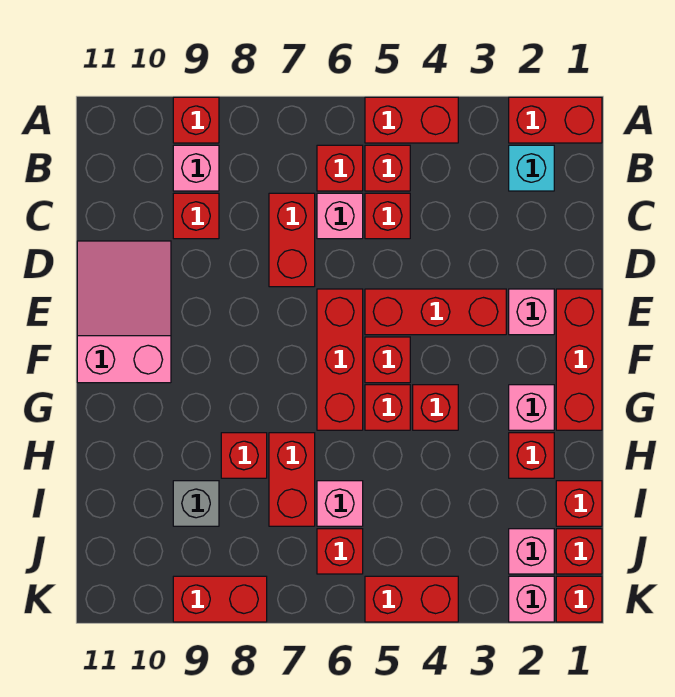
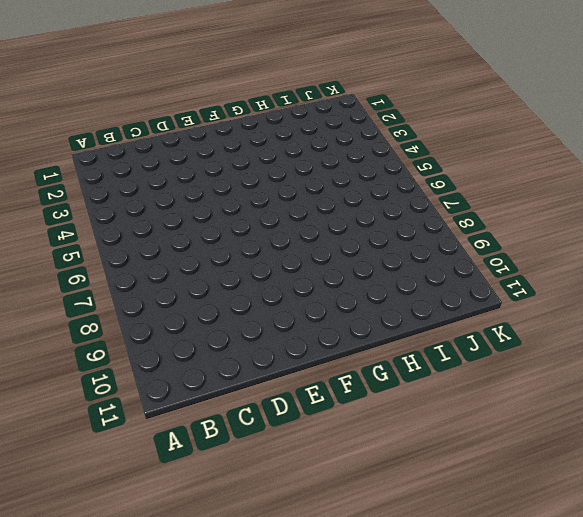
none -> red 1x2 brick [509,97,602,143]
none -> red 1x2 brick [365,97,458,143]
none -> red 1x1 brick [173,97,219,143]
none -> cyan 1x1 brick [509,145,554,191]

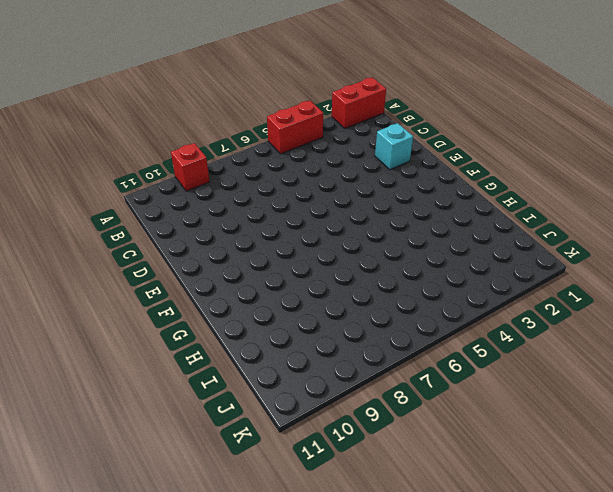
cyan 1x1 brick [375,123,413,170] -> cyan 1x1 brick moved to [509,145,554,191]
none -> red 1x1 brick [365,145,410,191]
none -> red 1x1 brick [317,145,363,191]
none -> pink 1x1 brick [173,145,219,191]
none -> red 1x1 brick [365,193,410,239]

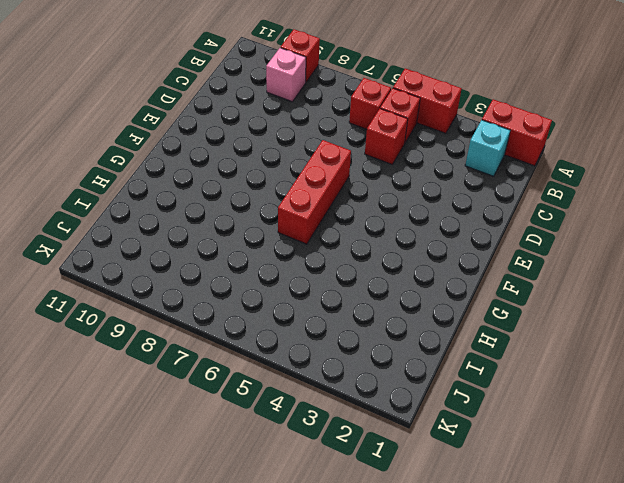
none -> pink 1x1 brick [317,193,363,239]
none -> red 1x2 brick [269,193,315,287]
none -> red 1x1 brick [173,193,219,239]
none -> pink 2x3 slope [77,241,171,383]

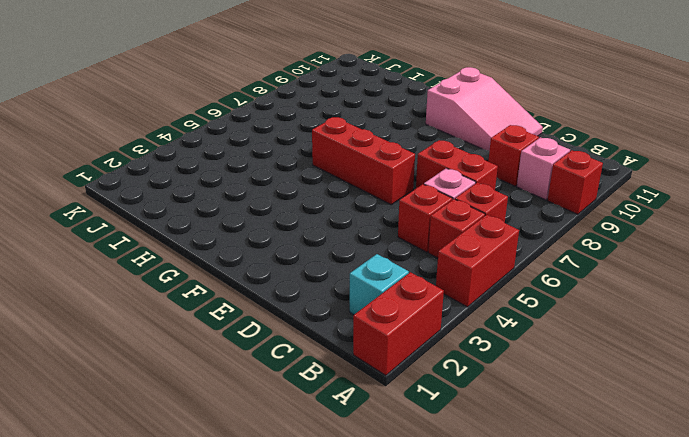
none -> red 1x3 brick [556,289,602,430]
none -> pink 1x1 brick [509,289,554,335]
none -> red 1x3 brick [365,289,506,335]
none -> red 1x1 brick [365,337,410,383]

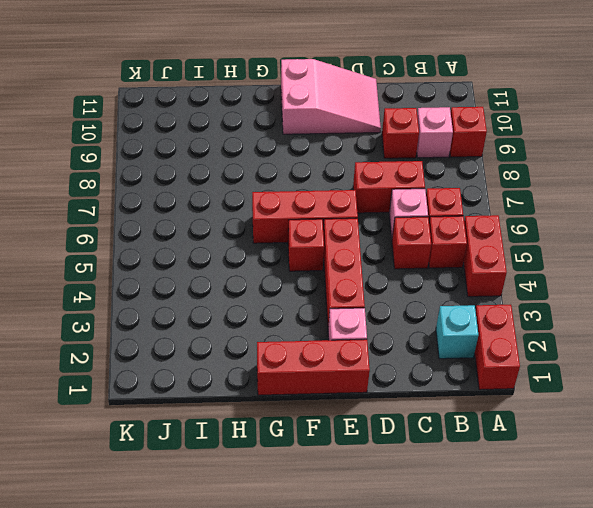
none -> pink 1x1 brick [509,385,554,430]
none -> red 1x1 brick [413,385,458,430]
none -> red 1x1 brick [365,385,410,430]
none -> red 1x1 brick [509,433,554,478]

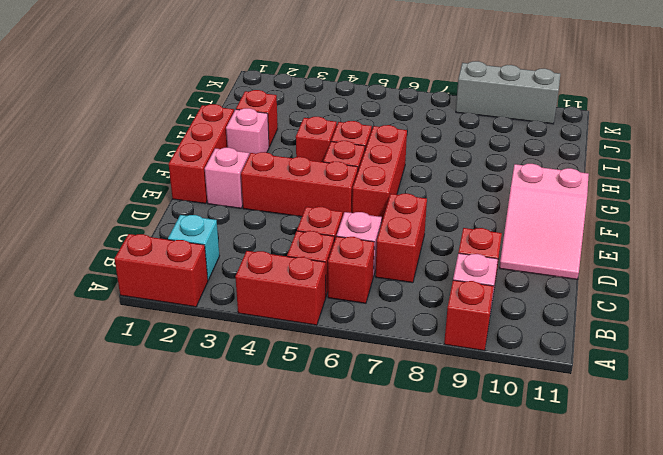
grey 1x3 brick [456,61,560,124] -> red 1x2 brick [173,576,267,622]
none -> red 1x2 brick [269,433,315,526]
none -> red 1x1 brick [221,433,267,478]
none -> red 1x1 brick [556,481,602,526]
none -> pink 1x1 brick [317,481,363,526]

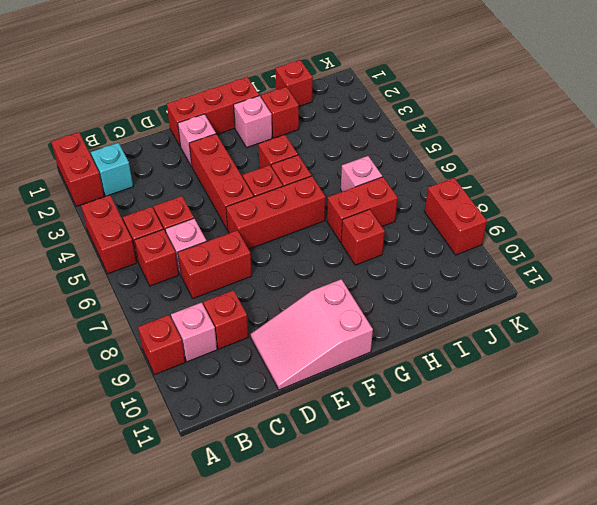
none -> grey 1x1 brick [173,481,219,526]
none -> red 1x1 brick [556,529,602,574]
none -> pink 1x1 brick [509,529,554,574]
none -> red 1x1 brick [317,529,363,574]

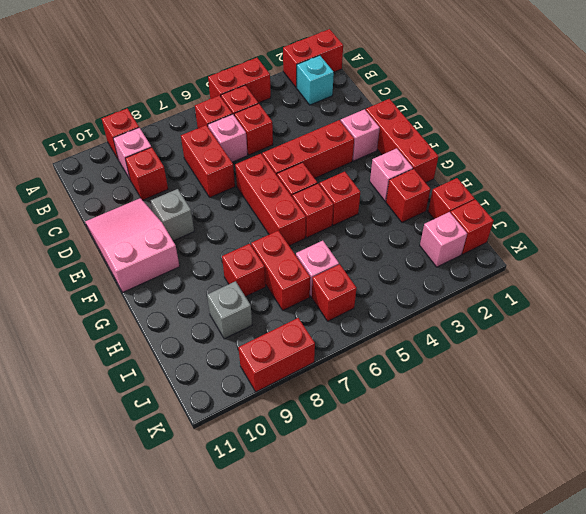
grey 1x1 brick [151,189,194,241] -> none
none -> red 1x1 brick [556,576,602,622]
none -> pink 1x1 brick [509,576,554,622]
none -> red 1x2 brick [365,576,458,622]

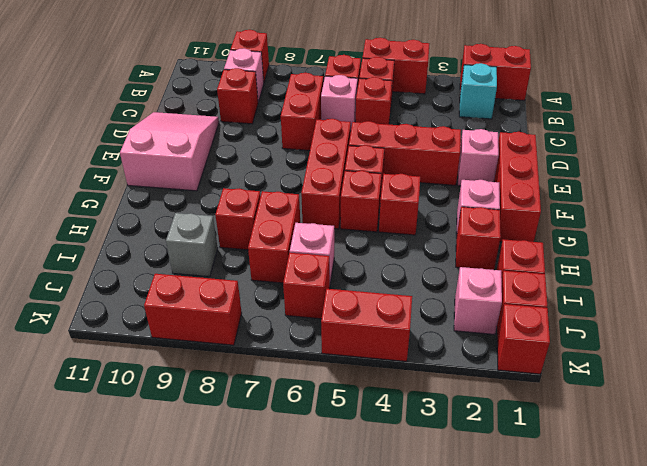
none -> pink 1x1 brick [509,576,554,622]

